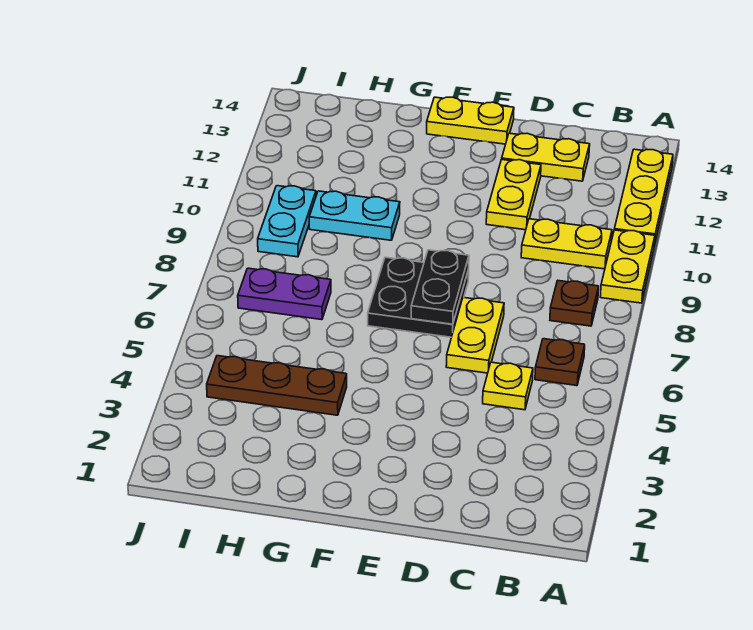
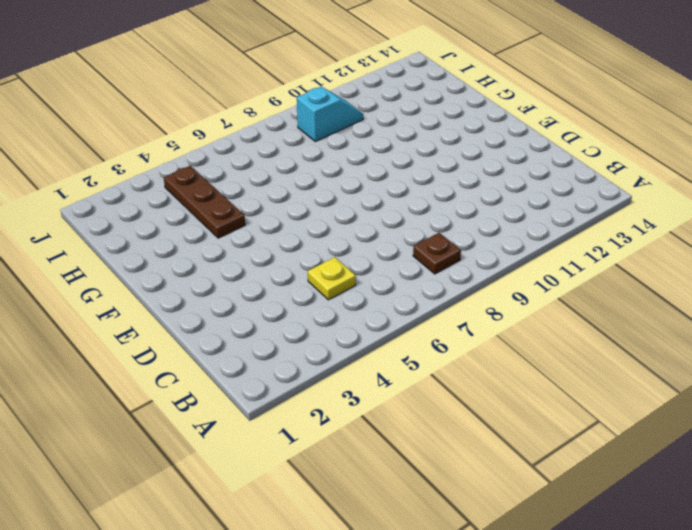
cyan 1x2 slope [297,87,363,141] -> cyan 1x2 plate [258,186,316,257]
none -> yellow 1x2 plate [600,230,655,303]
none -> yellow 1x3 plate [614,149,673,245]
none -> brown 1x1 plate [535,339,585,386]

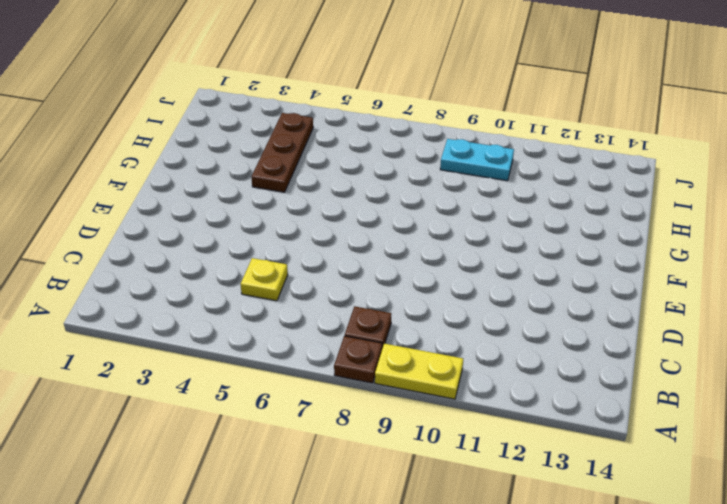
brown 1x1 plate [334,336,382,383] -> brown 1x1 plate moved to [535,339,585,386]
none -> yellow 1x3 plate [614,149,673,245]
none -> yellow 1x2 plate [521,219,612,269]
none -> yellow 1x2 plate [502,133,590,181]

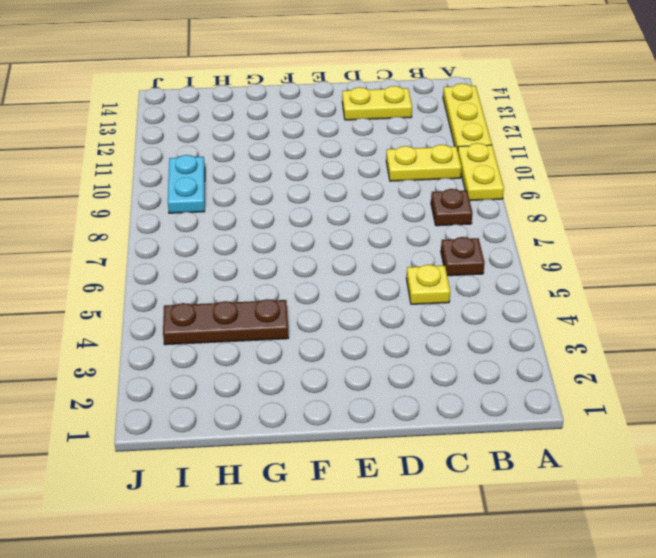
none -> yellow 1x2 plate [446,297,504,373]
none -> yellow 1x2 plate [486,160,541,230]
none -> black 2x2 plate [368,257,469,337]

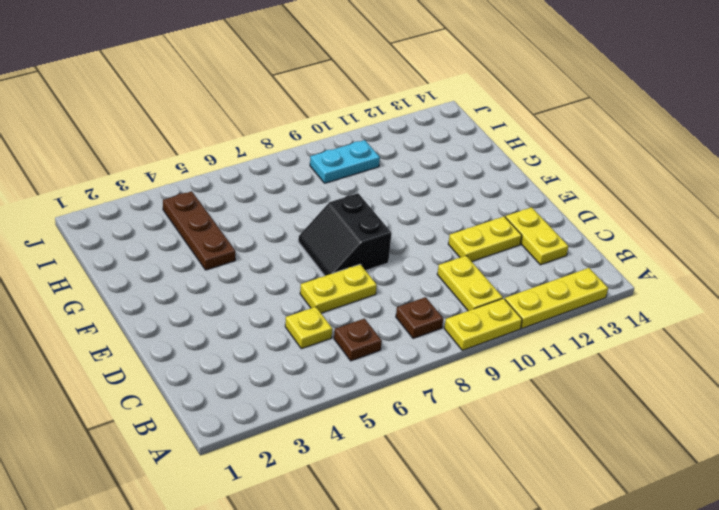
black 2x2 slope [298,193,392,276] -> black 2x2 plate [368,257,469,337]
none -> yellow 1x2 plate [427,97,514,144]
none -> cyan 1x2 plate [309,191,400,240]
none -> purple 1x2 plate [238,268,331,320]

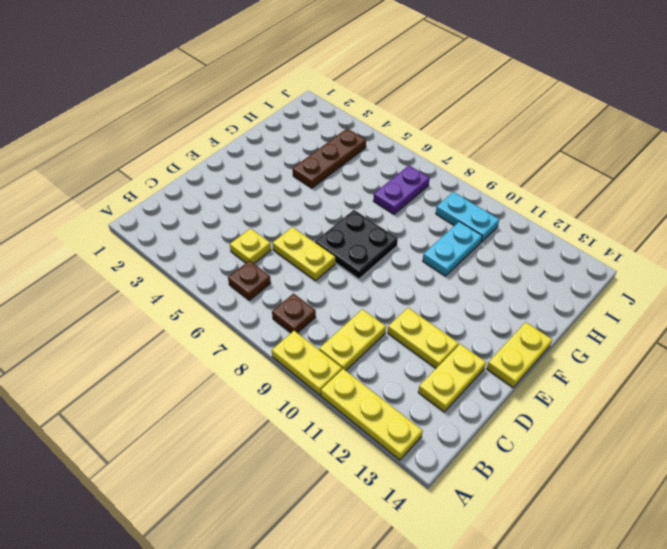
none -> black 1x2 plate [411,250,469,324]

